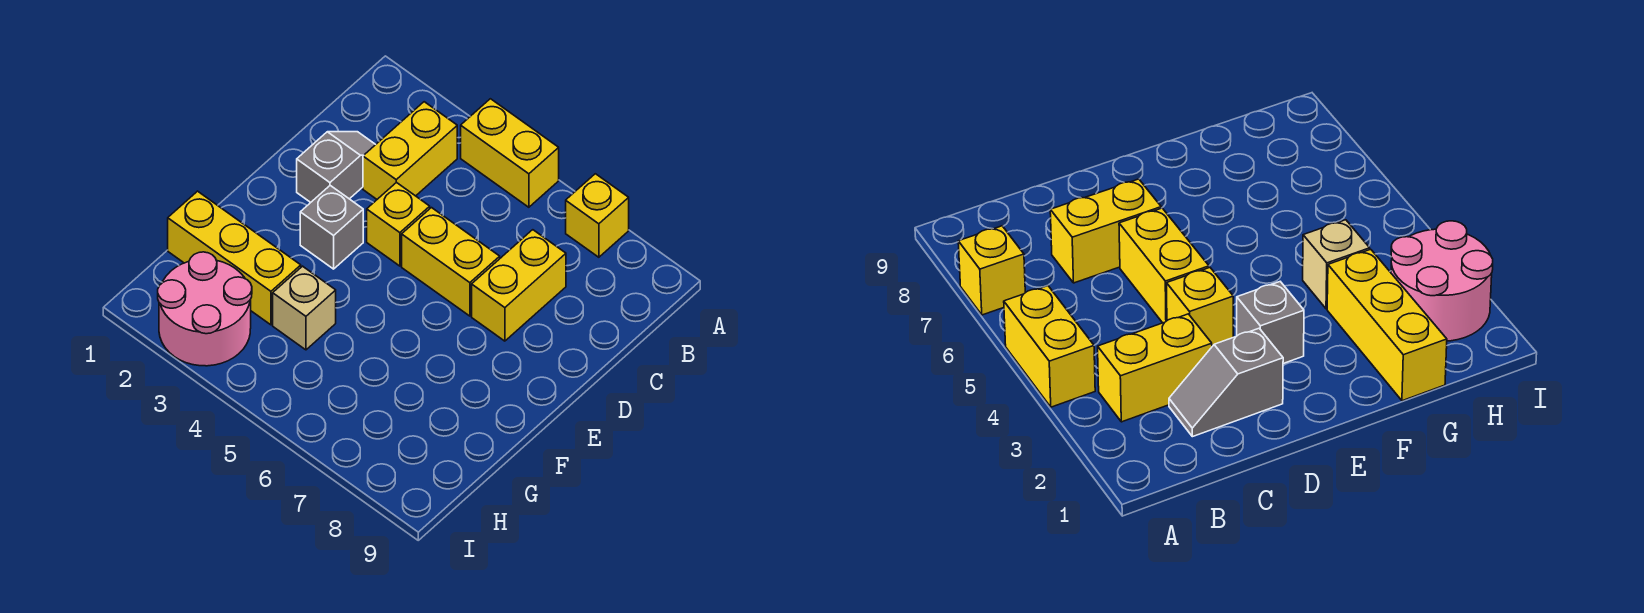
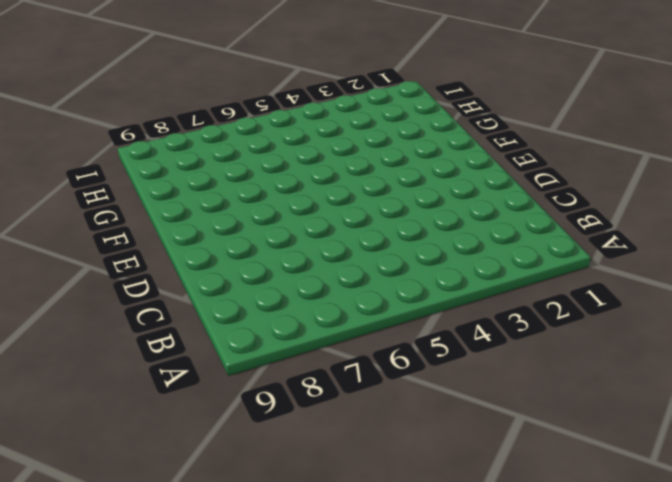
none -> yellow 1x2 brick [461,99,559,207]
none -> yellow 1x1 brick [566,174,629,257]

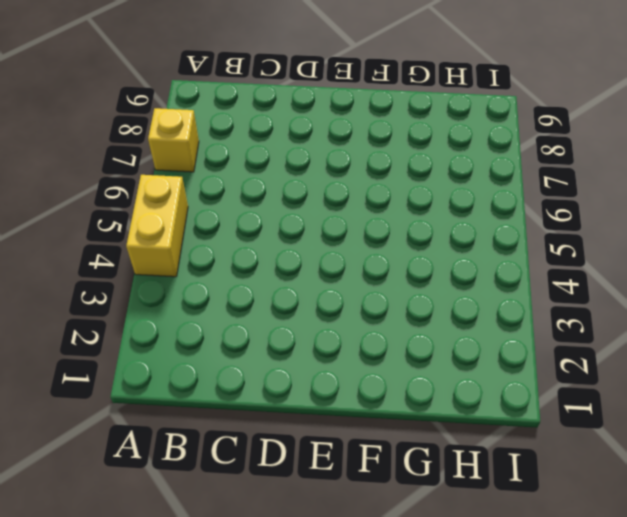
none -> yellow 1x2 brick [363,102,457,199]
none -> grey 1x2 slope [297,132,375,202]

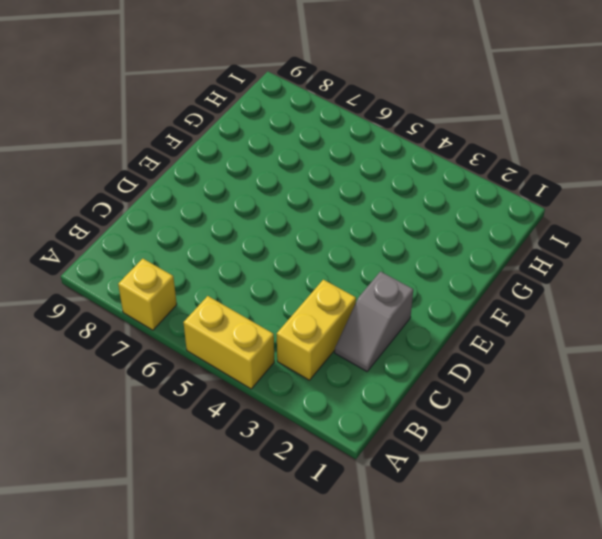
none -> yellow 1x2 brick [472,230,566,341]
none -> yellow 1x1 brick [367,182,430,266]

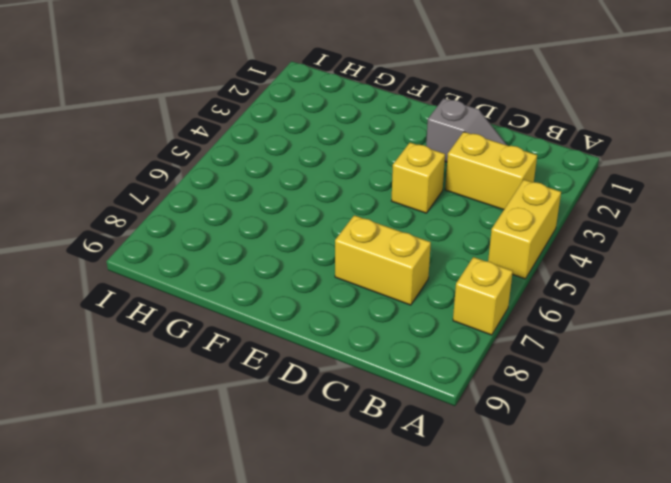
none -> yellow 1x2 brick [402,208,500,316]
none -> grey 1x1 brick [300,186,363,269]

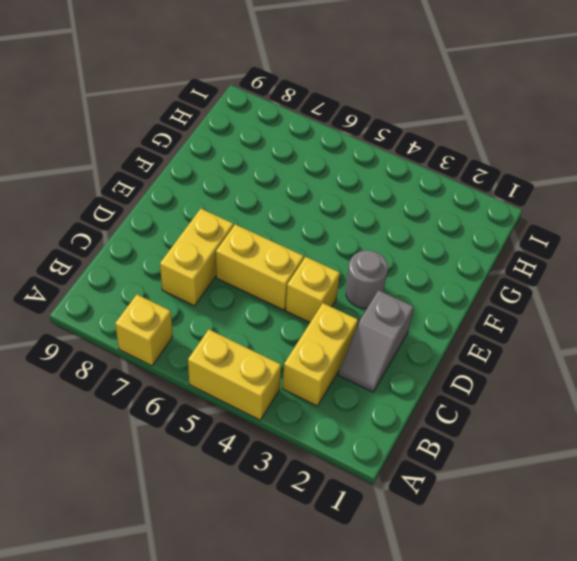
grey 1x1 round brick [346,250,388,308] -> grey 1x1 brick [300,186,363,269]
none -> yellow 1x3 brick [168,191,301,325]
none -> tan 1x1 brick [273,266,336,350]

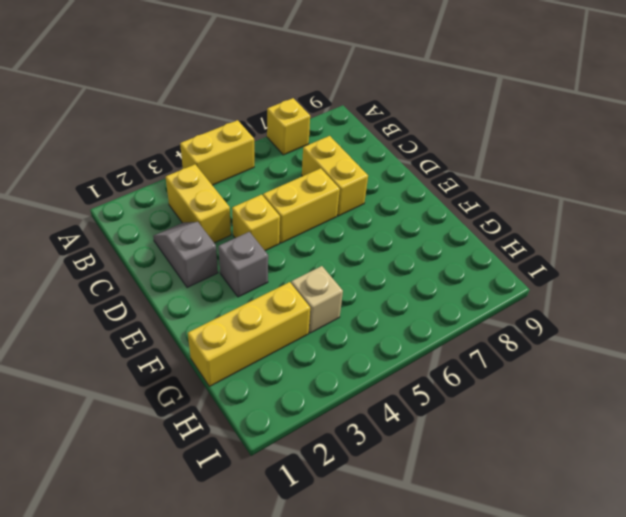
none -> pink 2x2 round brick [158,252,252,366]

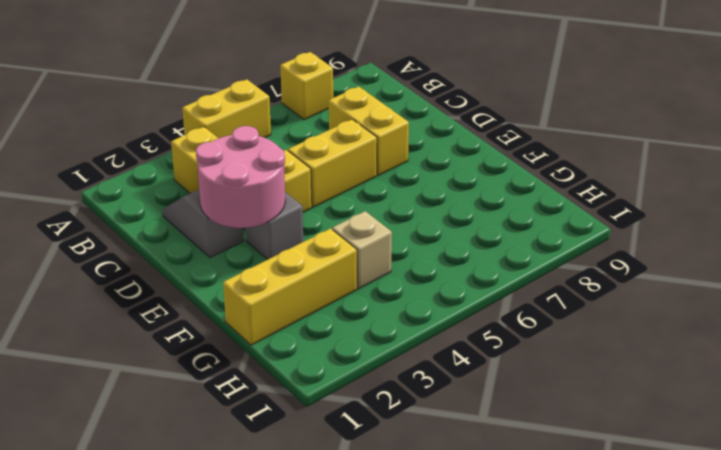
pink 2x2 round brick [196,126,285,228] -> pink 2x2 round brick moved to [158,252,252,366]

